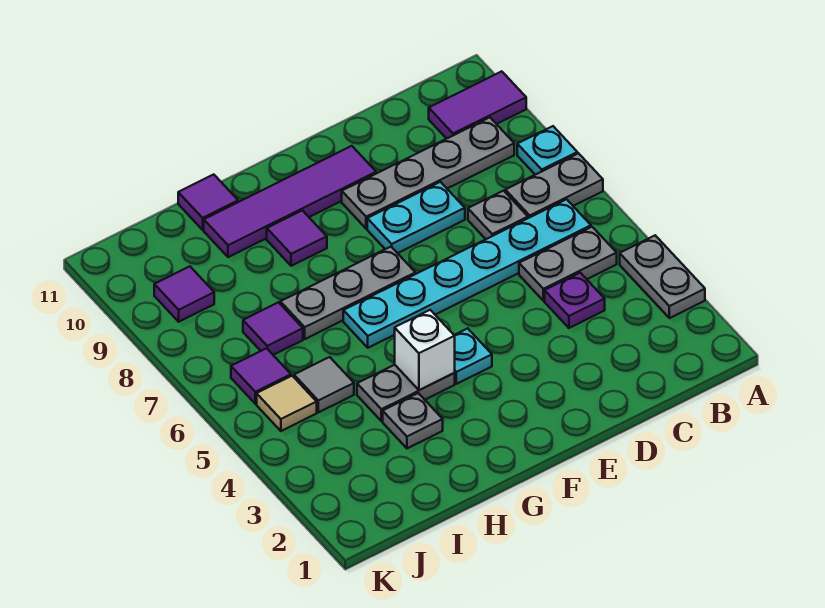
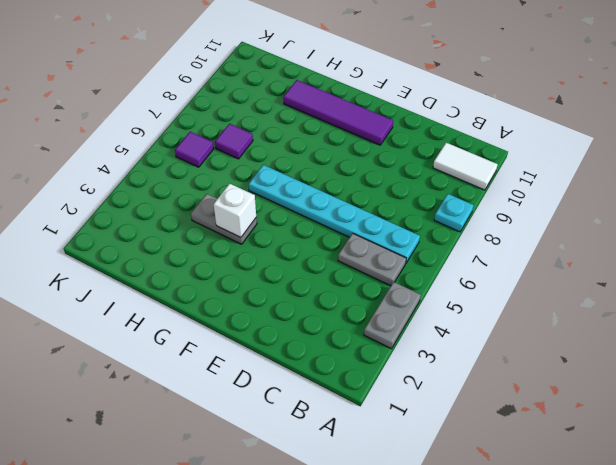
white 1x2 tile [433,143,498,190] -> purple 1x2 tile [429,71,526,139]
none -> grey 1x2 plate [505,153,603,218]
none -> grey 1x4 plate [342,117,514,229]
none -> purple 1x1 plate [545,273,605,328]

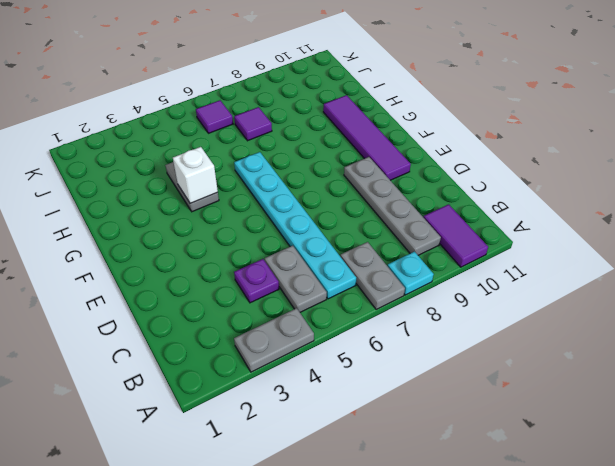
none -> grey 1x1 plate [468,191,528,239]
none -> cyan 1x2 plate [367,182,465,253]
none -> cyan 1x1 plate [454,328,492,384]

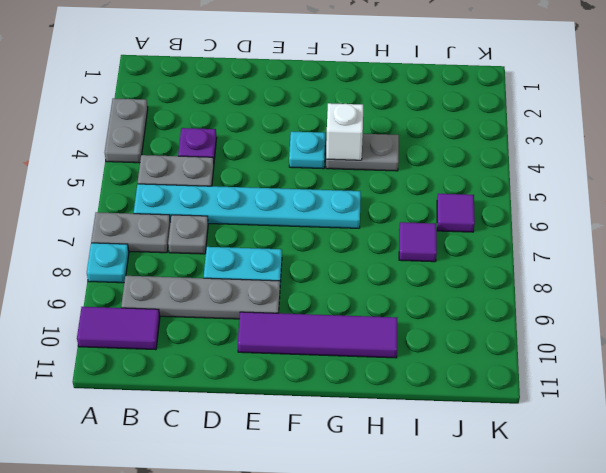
none -> grey 1x3 plate [280,247,415,339]
none -> purple 1x1 tile [267,211,327,266]
none -> grey 1x1 plate [383,393,443,448]

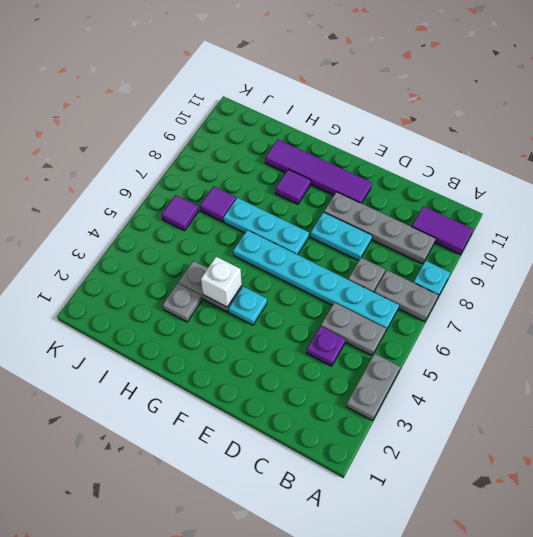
cyan 1x3 plate [224,198,309,255] -> grey 1x3 plate [280,247,415,339]
none -> purple 1x1 tile [178,175,238,230]
none -> grey 1x1 tile [294,357,354,412]
none -> tan 1x1 tile [257,376,317,431]

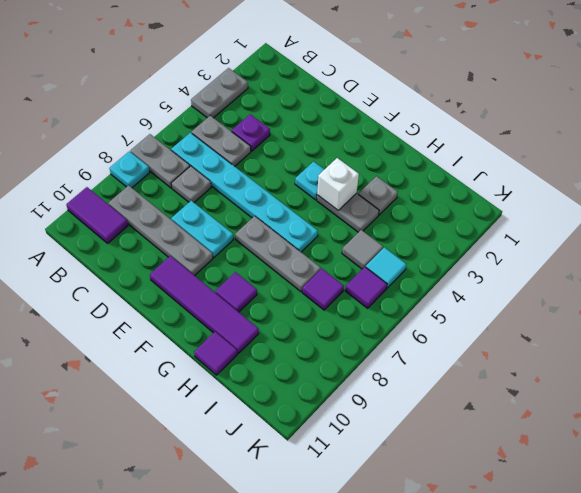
cyan 1x1 tile [366,247,406,288] -> tan 1x1 tile [257,376,317,431]
none -> purple 1x1 tile [154,266,214,322]

